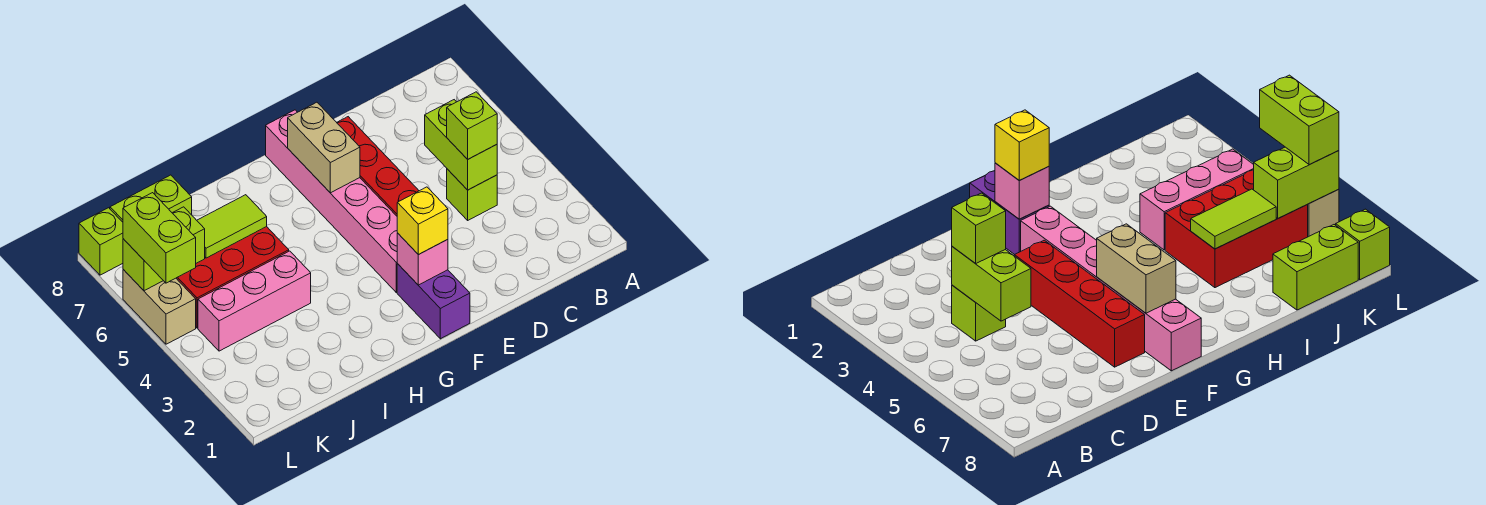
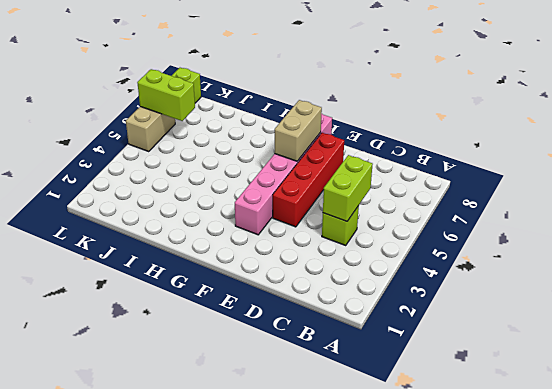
none -> purple 1x2 brick [397,264,470,339]
none -> pink 1x3 brick [198,251,311,351]
none -> red 2x3 brick [176,227,289,328]

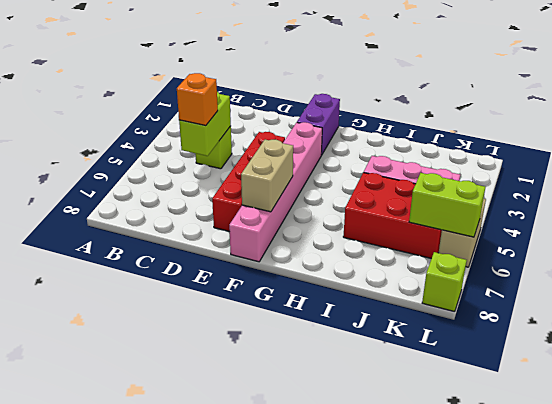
orange 1x1 brick [177,73,218,126] -> none
none -> lime 1x2 brick [110,175,192,222]
none -> pink 1x1 brick [397,233,448,285]
none -> lime 1x2 tile [197,195,267,258]

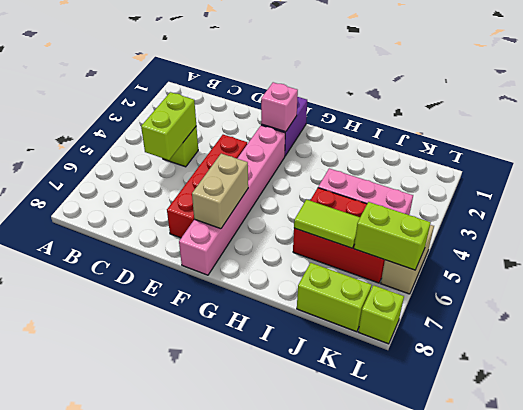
none -> lime 1x1 brick [447,92,497,159]
none -> yellow 1x1 brick [397,187,448,255]
none -> lime 1x2 brick [123,193,196,283]

